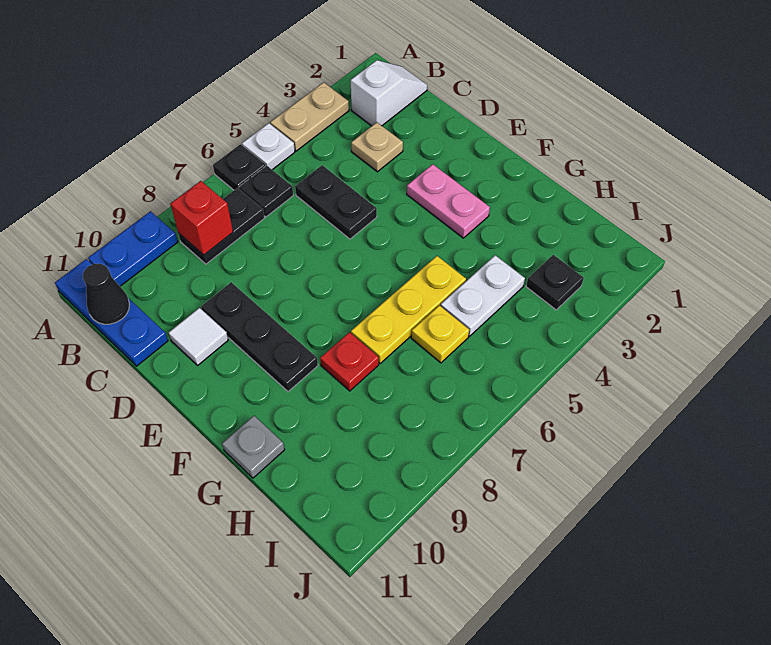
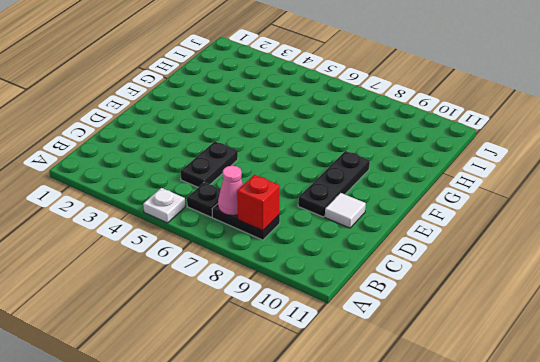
pink 1x1 cone [218,166,243,215] -> none
none -> tan 1x2 plate [270,82,349,151]
none -> black 1x1 plate [213,144,266,190]
none -> blue 1x2 plate [88,211,178,286]

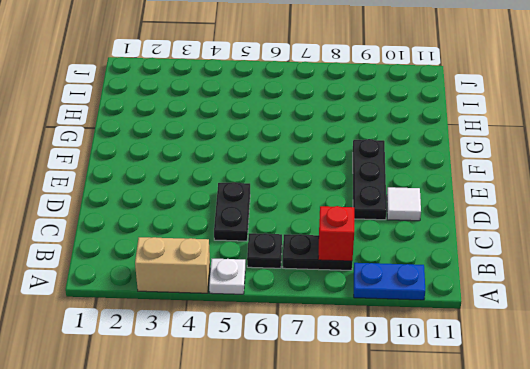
tan 1x2 brick [135,237,210,293] -> tan 1x2 plate [270,82,349,151]
none -> black 1x1 plate [213,144,266,190]
none -> blue 1x3 plate [55,259,168,366]
none -> white 1x2 slope [351,60,427,126]

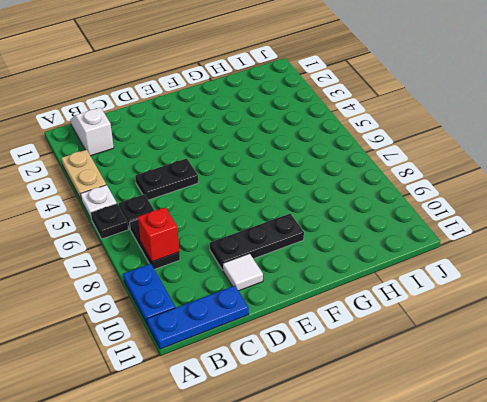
none -> tan 1x1 plate [351,122,403,172]
none -> pink 1x2 plate [407,164,490,238]
none -> yellow 1x3 plate [351,256,466,363]

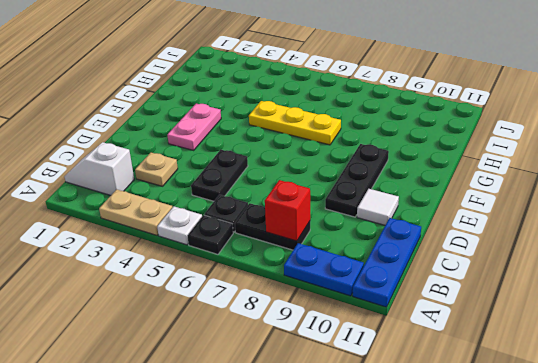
none -> red 1x1 plate [320,332,379,391]
none -> grey 1x1 plate [222,416,285,478]
none -> white 1x2 plate [441,255,525,336]

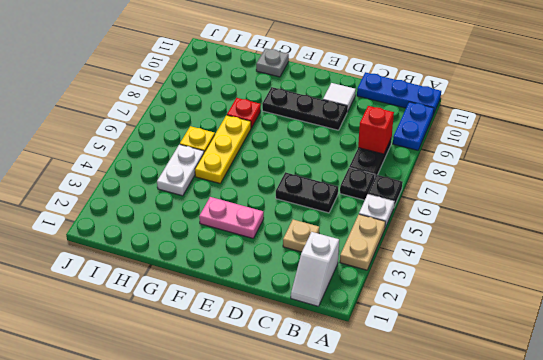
none -> black 1x1 plate [526,255,584,310]
none -> black 1x1 cone [83,264,130,324]

